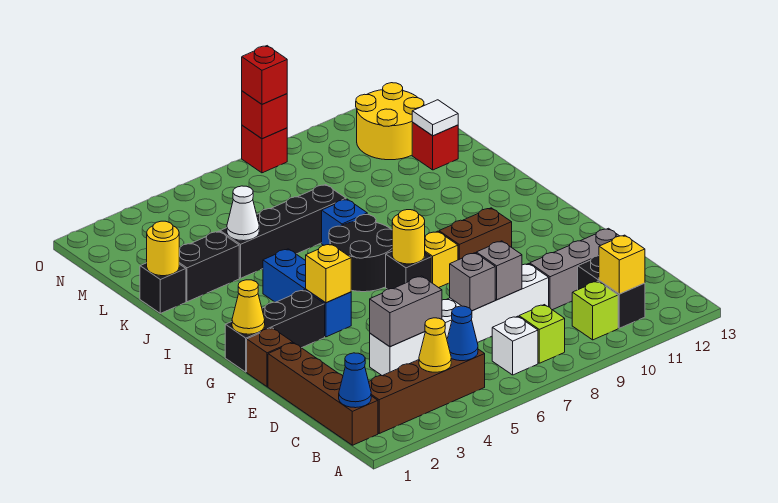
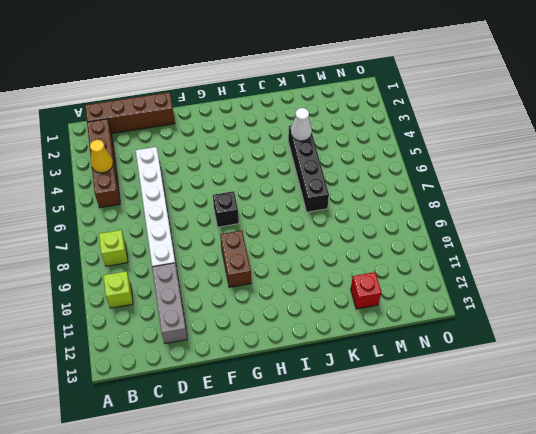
none -> white 1x1 brick [492,316,538,375]
none -> black 1x2 brick [578,256,645,328]
none -> brown 1x1 brick [247,328,293,387]
none -> black 1x3 brick [225,290,325,372]

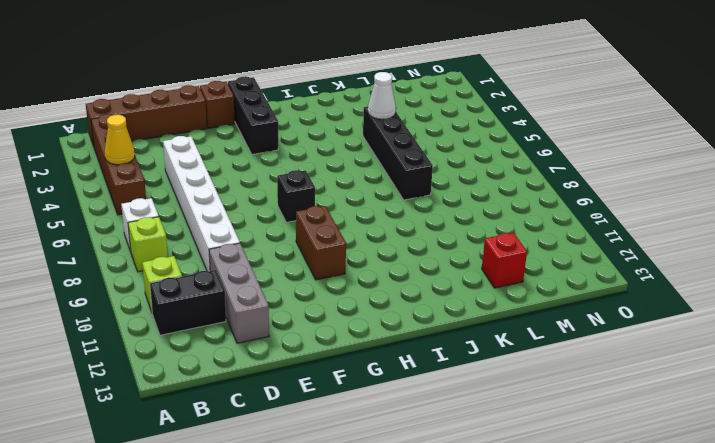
none -> blue 1x3 brick [263,249,351,337]
none -> yellow 1x1 brick [425,231,458,288]
none -> black 2x2 round brick [329,215,392,292]
none -> blue 1x1 brick [322,199,367,245]

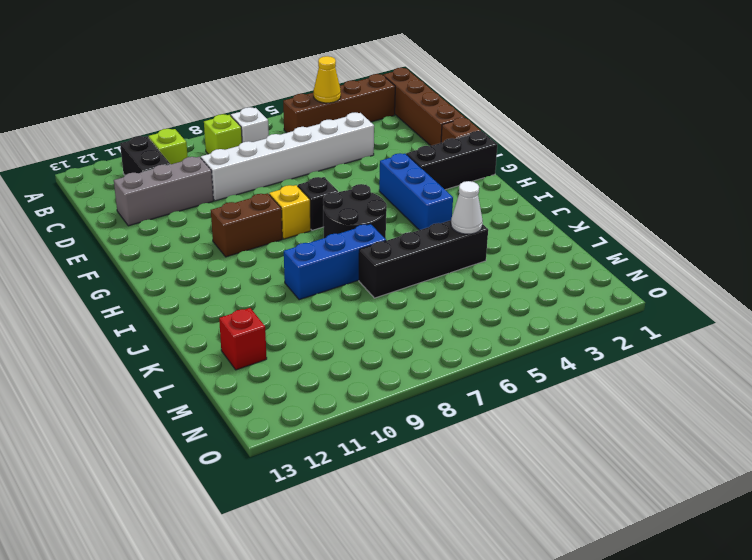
blue 1x3 brick [284,224,386,300] -> blue 1x1 brick [322,199,367,245]
none -> black 1x1 brick [140,263,186,313]
none -> black 1x2 brick [179,231,239,302]
none -> yellow 2x2 round brick [356,83,424,160]
none -> red 1x1 brick [242,125,287,173]

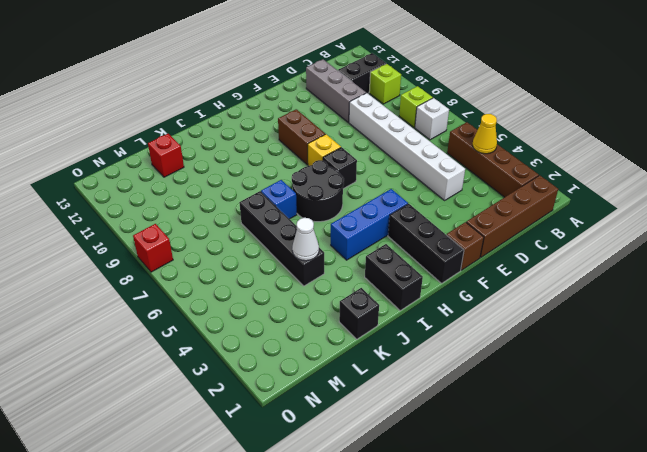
black 1x2 brick [365,244,423,311] -> black 1x2 brick moved to [179,231,239,302]
none -> yellow 2x2 round brick [356,83,424,160]
none -> blue 1x1 cone [339,353,371,408]
none -> blue 1x1 cone [447,306,478,361]
none -> yellow 1x1 brick [599,235,645,294]

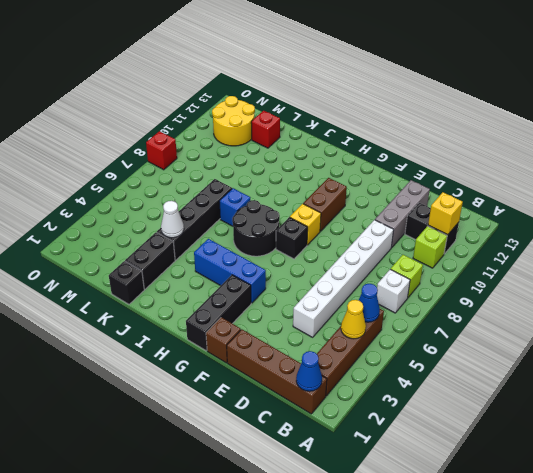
none -> grey 1x2 brick [370,276,442,347]
none -> grey 1x1 brick [450,253,495,311]
none -> grey 1x1 brick [476,241,522,300]
none -> yellow 1x1 cone [232,280,265,334]

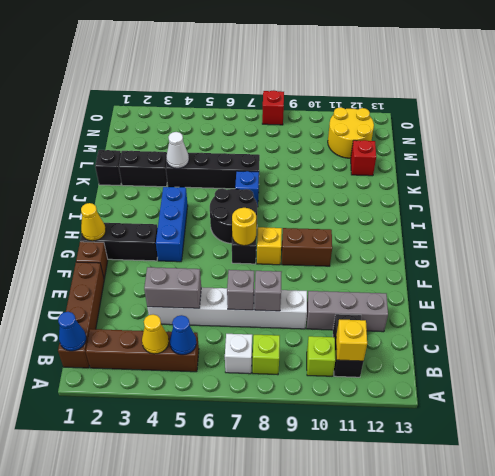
none -> yellow 1x1 brick [306,244,351,303]
none -> yellow 1x1 round brick [147,221,179,276]
none -> white 1x1 tile [412,100,458,136]
none -> red 1x1 brick [242,91,287,139]

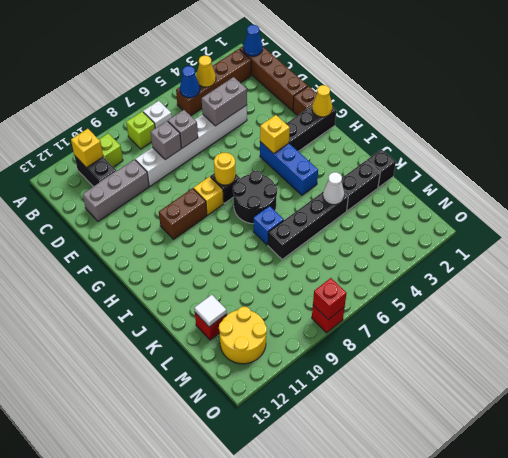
none -> yellow 1x1 round brick [147,221,179,276]
none -> red 1x1 brick [242,46,287,104]

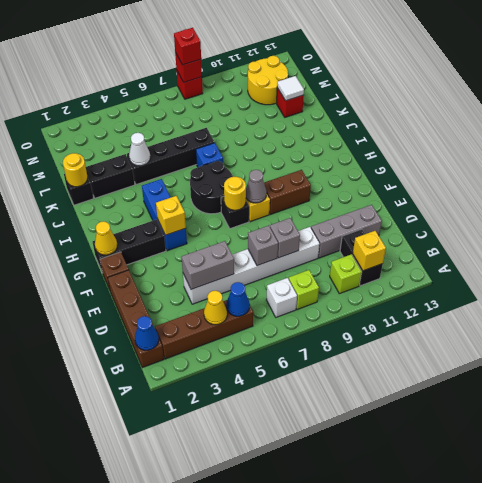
grey 1x1 cone [246,170,267,203] -> none

